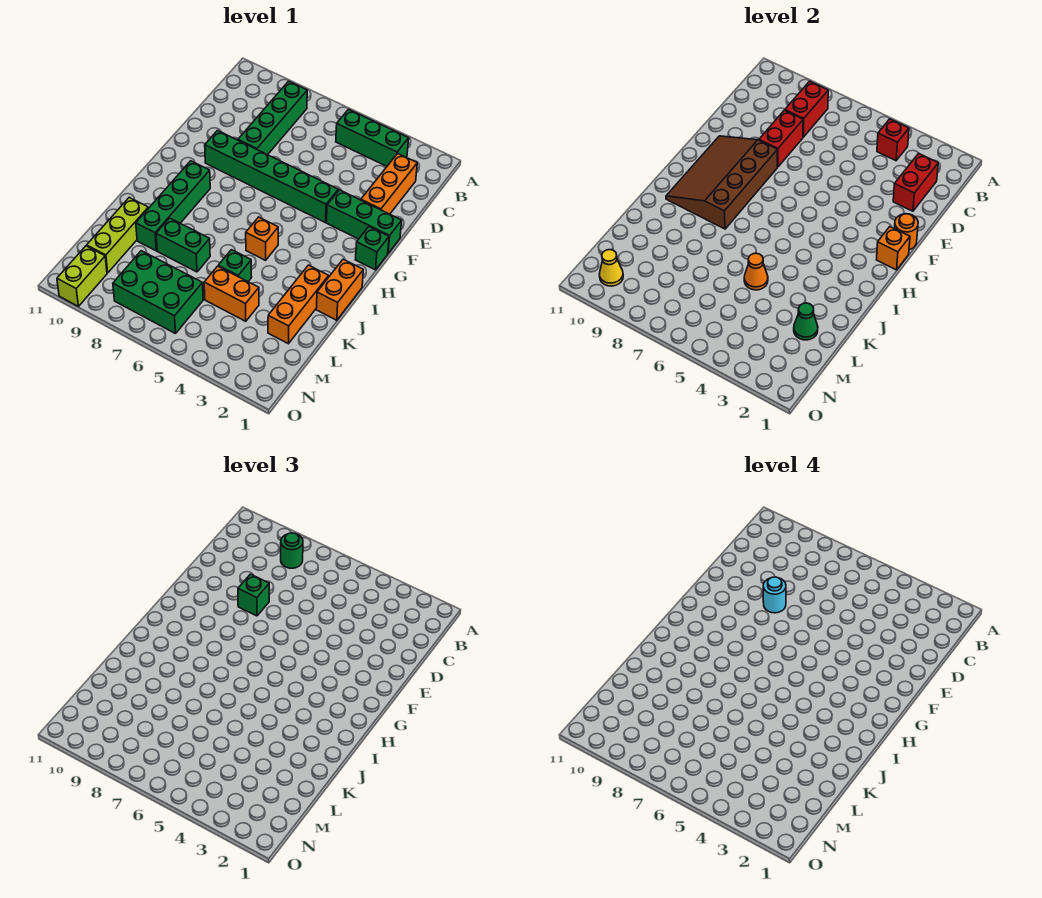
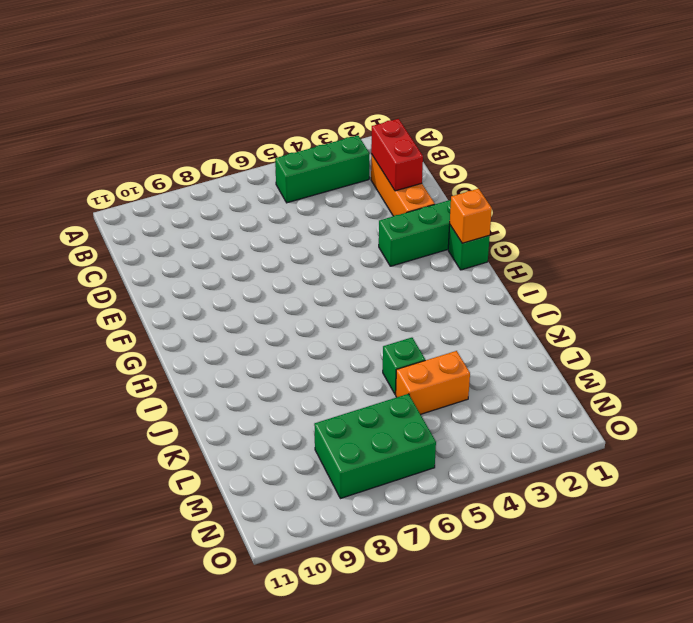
none -> green 1x4 brick [238,81,307,155]
none -> green 1x6 brick [205,131,338,222]
none -> green 1x4 brick [136,161,210,251]

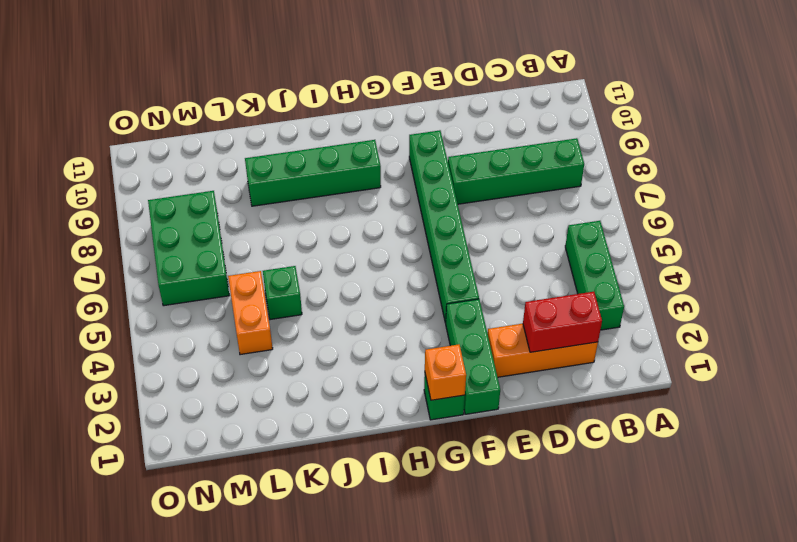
none -> orange 1x2 brick [316,259,363,320]
none -> orange 1x1 brick [246,217,278,260]
none -> orange 1x3 brick [268,265,329,344]

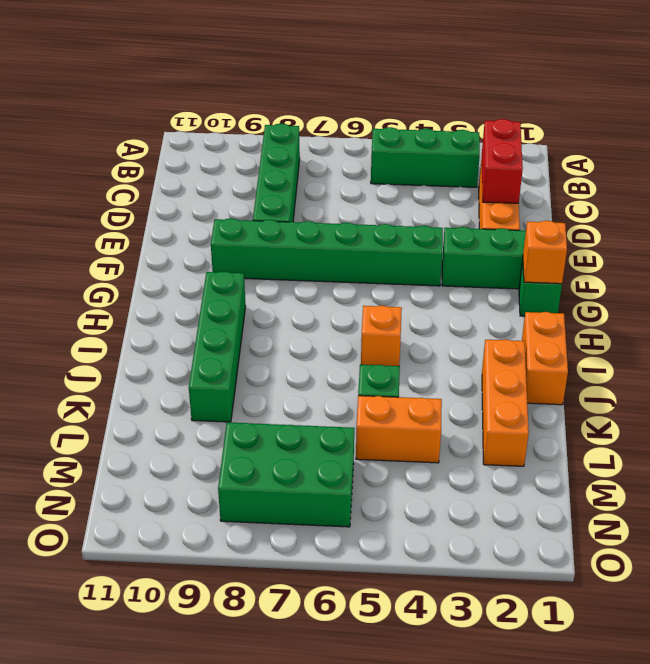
none -> green 1x2 brick [156,218,210,272]
none -> lime 1x3 brick [87,197,148,273]
none -> lime 1x2 brick [57,246,107,306]

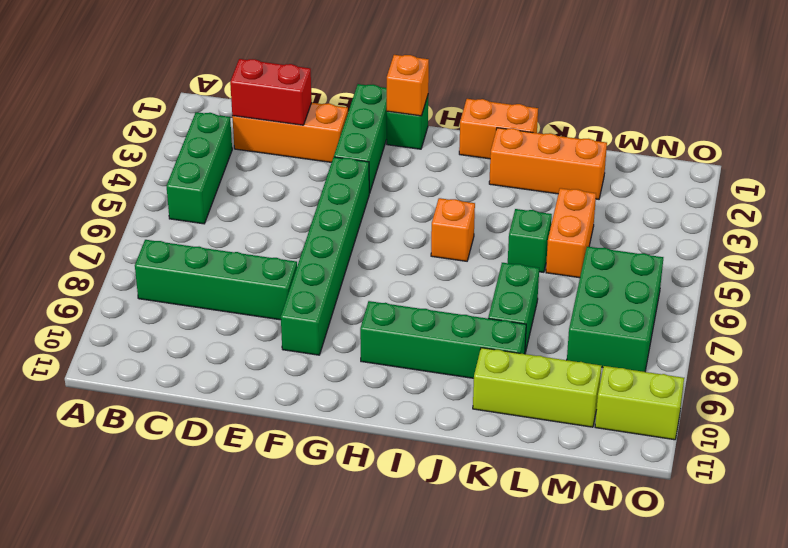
none -> red 1x1 brick [877,119,909,161]
none -> red 1x2 brick [785,81,828,137]
none -> red 1x2 brick [759,110,803,167]

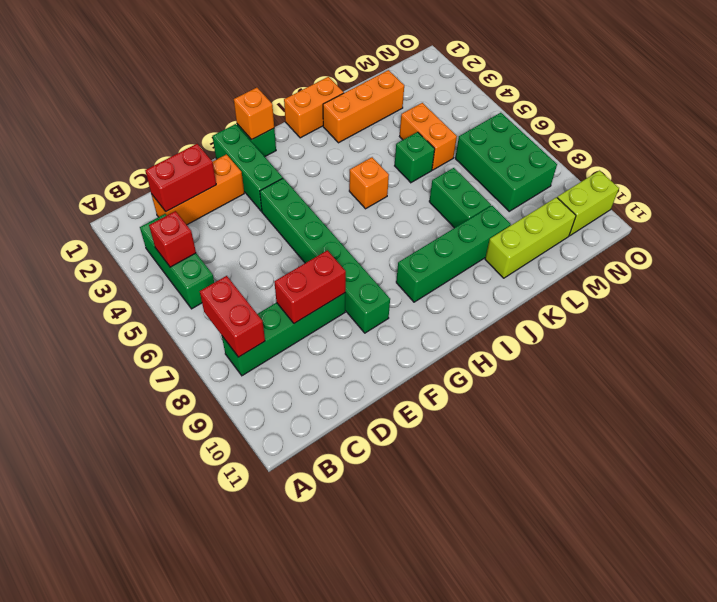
red 1x2 brick [200,276,265,357] -> red 1x2 brick turned to [785,81,828,137]
none -> orange 1x1 round brick [894,214,918,250]
none -> brown 3x4 slope [666,136,777,229]
none -> orange 1x1 cone [744,253,768,290]

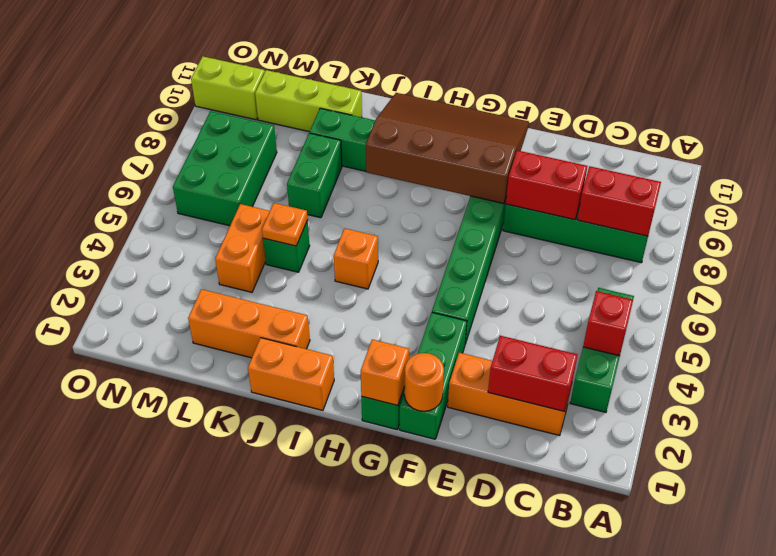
orange 1x1 plate [262,203,308,246] -> orange 1x1 cone [744,253,768,290]
none -> green 1x1 cone [794,303,818,340]
none -> yellow 1x1 cone [599,250,623,286]
none -> green 1x1 round brick [281,533,303,568]

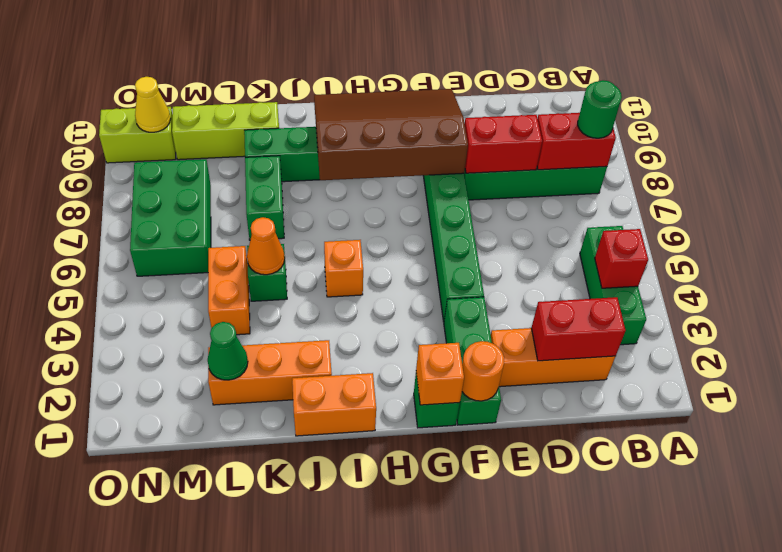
none -> green 1x1 brick [238,574,269,616]
none -> cyan 1x1 round brick [763,577,786,613]

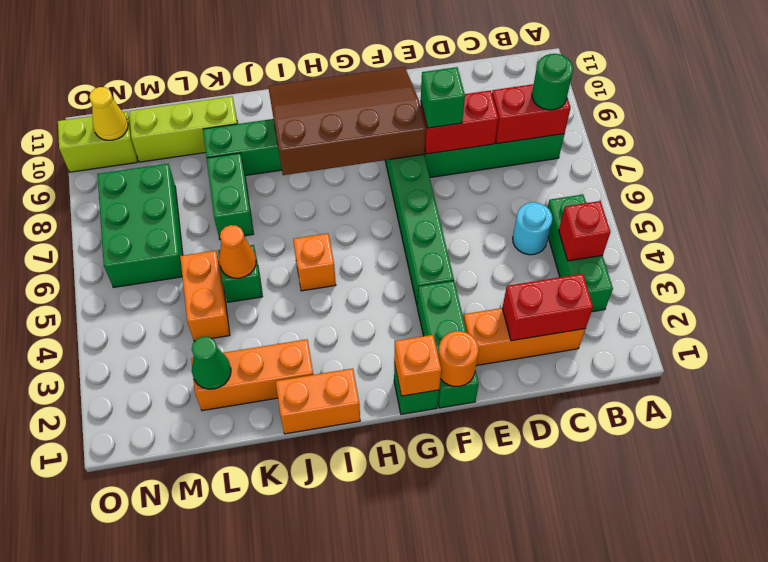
cyan 1x1 round brick [513,202,552,255] -> cyan 1x1 round brick moved to [763,577,786,613]

